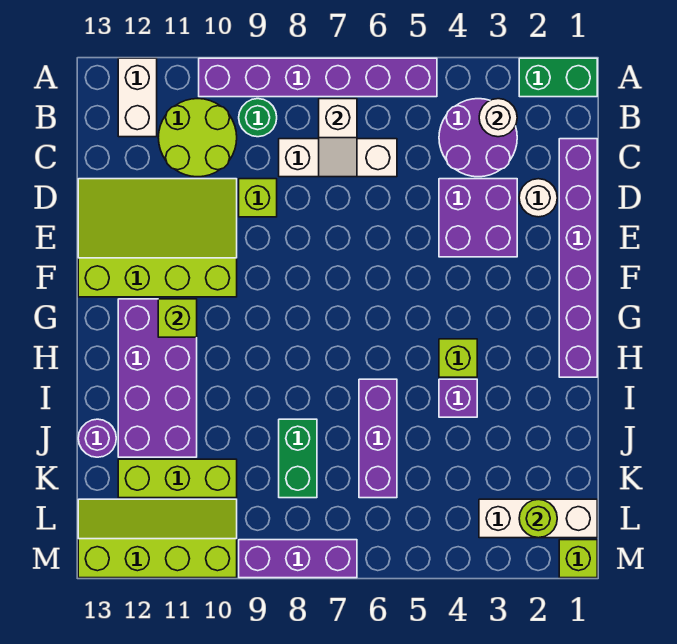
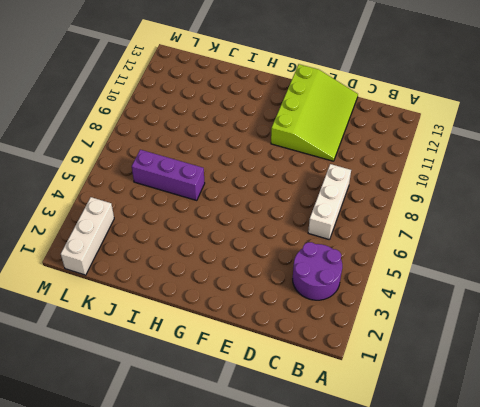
none -> green 1x2 brick [519,58,597,97]
none -> purple 1x6 brick [199,58,437,97]
none -> white 1x2 brick [118,58,157,137]

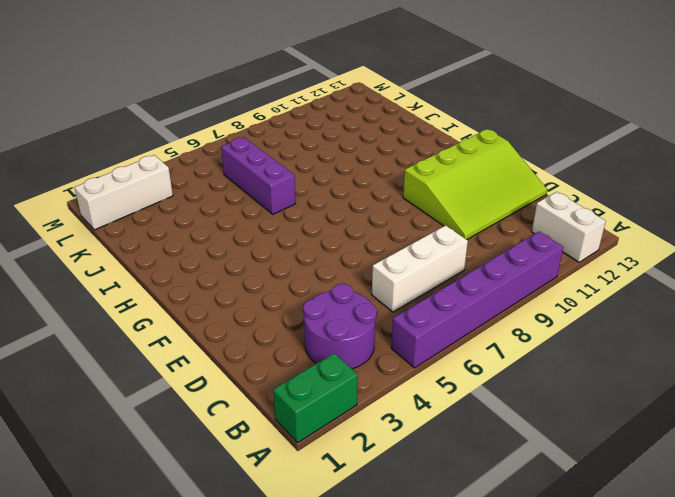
none -> green 1x1 round brick [239,99,277,137]
none -> lime 2x2 round brick [158,99,237,177]
none -> purple 1x6 brick [559,139,597,377]

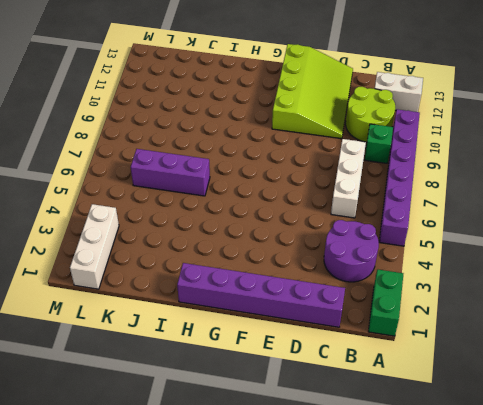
green 1x1 brick [364,124,393,163] -> green 1x1 round brick [239,99,277,137]
none -> white 1x1 round brick [519,179,557,217]
none -> purple 2x2 brick [439,179,517,257]
none -> lime 1x1 brick [239,179,277,217]

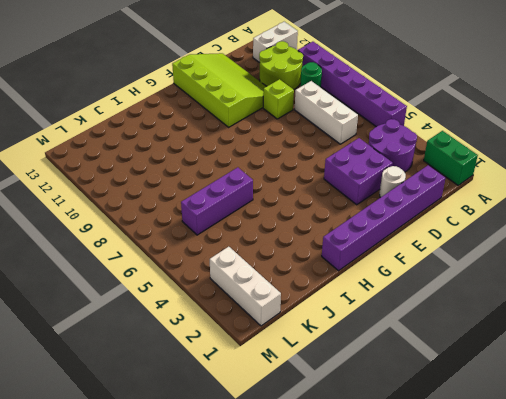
none -> purple 2x4 brick [118,299,197,457]
none -> lime 1x1 brick [439,339,477,377]
none -> purple 1x1 brick [439,379,477,417]

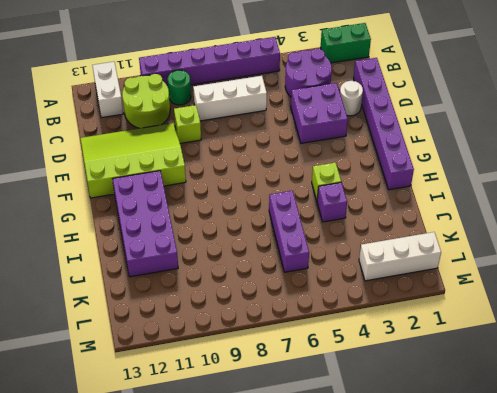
none -> green 1x2 brick [279,419,317,498]
none -> purple 1x1 round brick [78,419,116,457]
none -> lime 1x3 brick [118,459,237,498]

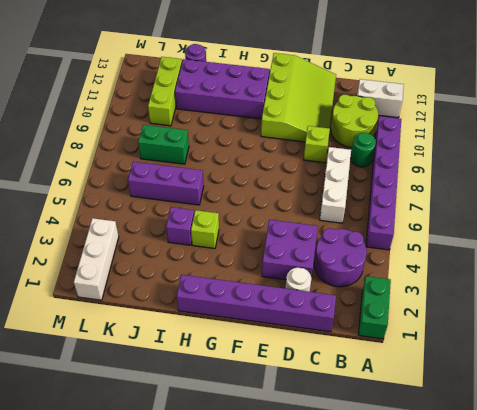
none -> lime 2x4 slope [78,499,237,578]
none -> lime 1x1 brick [559,540,597,578]
none -> purple 1x3 brick [239,540,357,578]

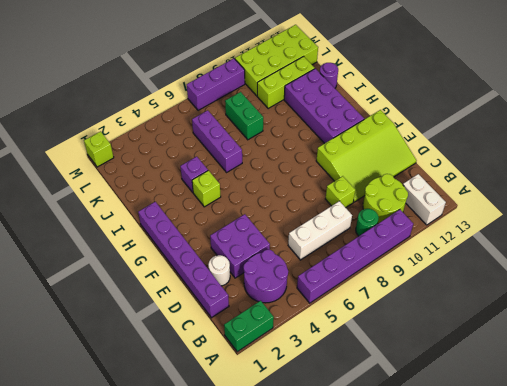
lime 2x4 brick [235,25,318,96] -> lime 2x4 slope [78,499,237,578]
none -> white 1x3 brick [479,499,597,538]
none -> white 1x1 round brick [479,99,517,137]
none -> white 1x2 slope [319,99,357,177]

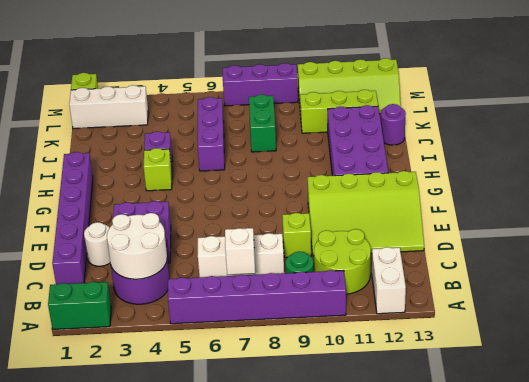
white 2x2 round brick [107,213,167,279] -> white 1x1 round brick [479,99,517,137]
none -> lime 1x1 brick [158,299,197,337]
none -> lime 1x1 round brick [519,499,557,538]

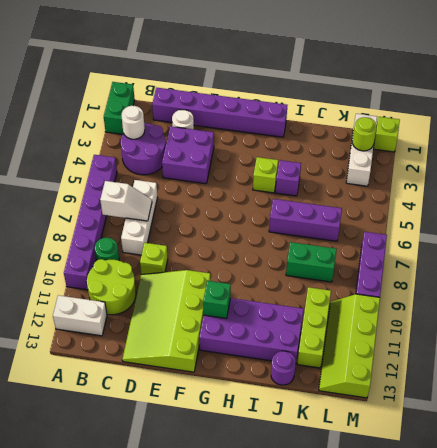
green 1x1 brick [203,281,231,318] -> lime 1x1 brick [158,299,197,337]

